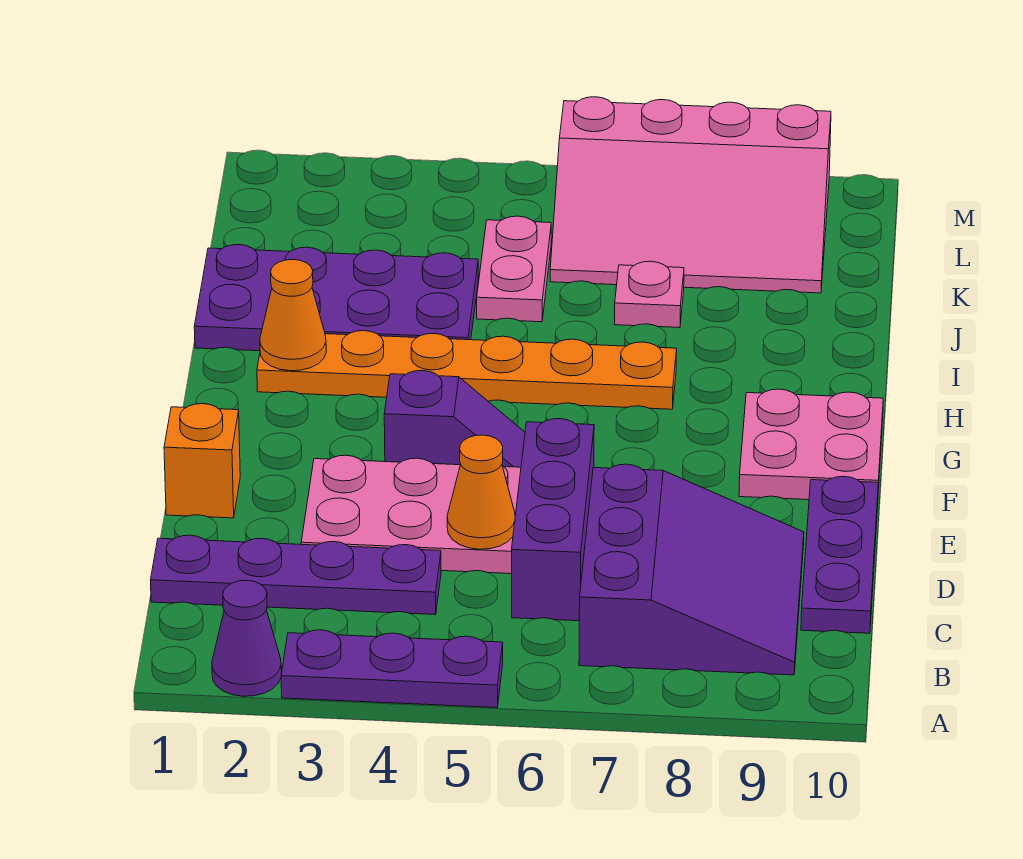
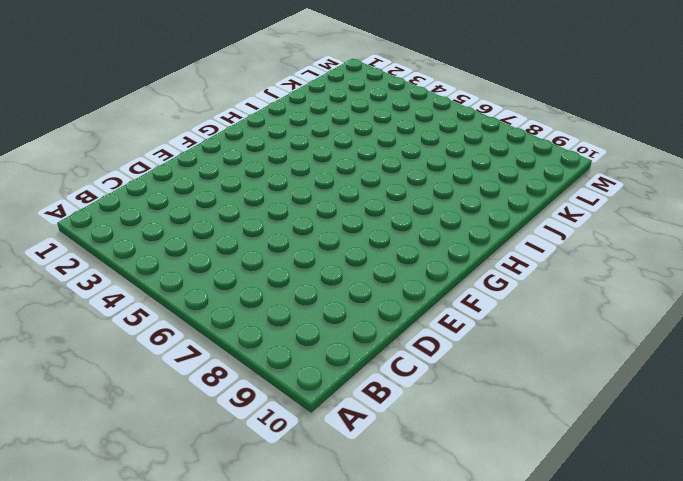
none -> purple 1x1 cone [212,580,281,696]
none -> purple 1x3 plate [281,630,503,708]
none -> purple 3x3 slope [579,464,804,675]

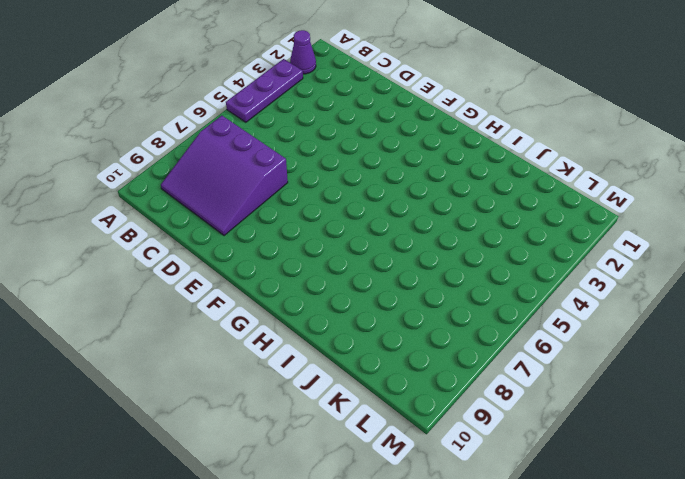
none -> purple 1x4 plate [151,535,441,615]
none -> purple 1x3 brick [512,419,594,621]
none -> purple 1x3 plate [801,477,878,633]

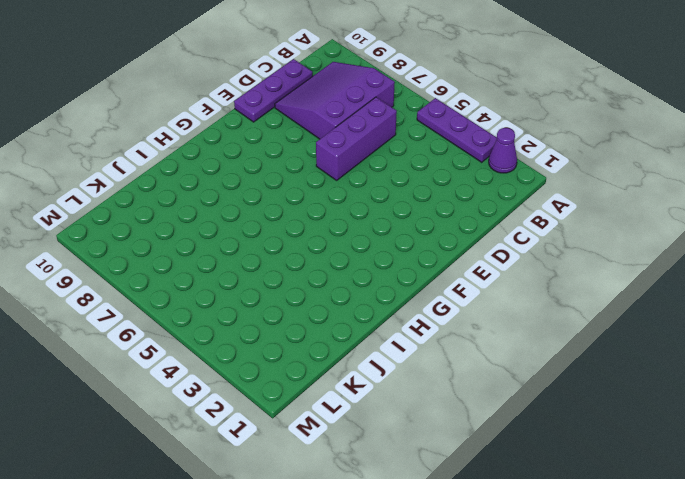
none -> purple 1x4 plate [151,535,441,615]
none -> pink 2x3 plate [301,455,521,574]
none -> orange 1x1 brick [164,404,240,518]

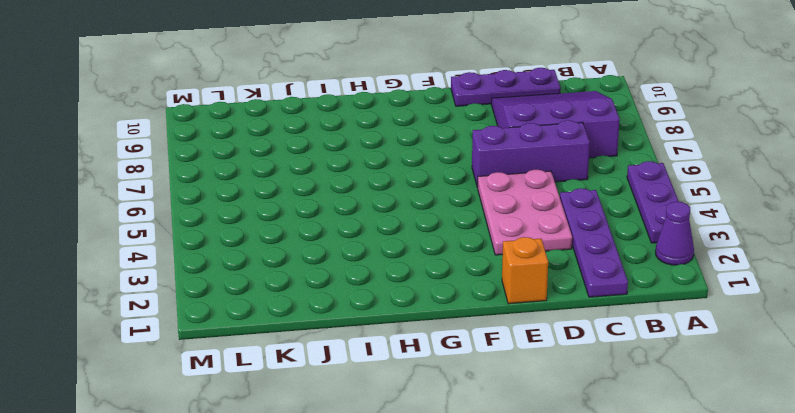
none -> purple 1x2 slope [384,371,525,467]
none -> pink 2x2 plate [739,389,883,500]
none -> orange 1x6 plate [257,331,677,409]

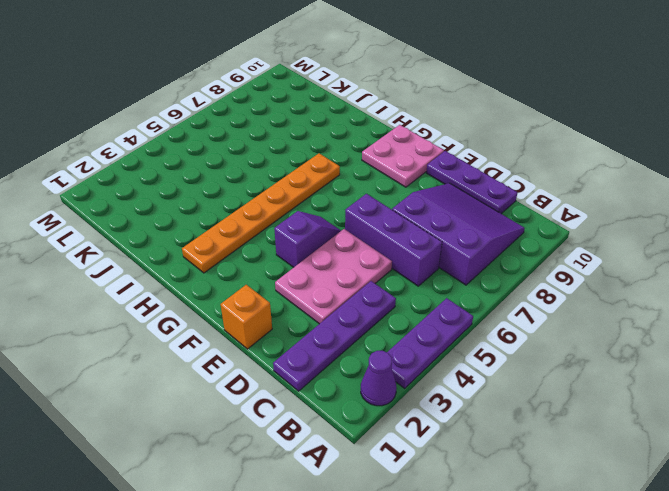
none -> purple 2x4 plate [194,245,478,351]
none -> pink 1x2 plate [477,216,551,322]
none -> pink 1x1 plate [615,261,684,328]

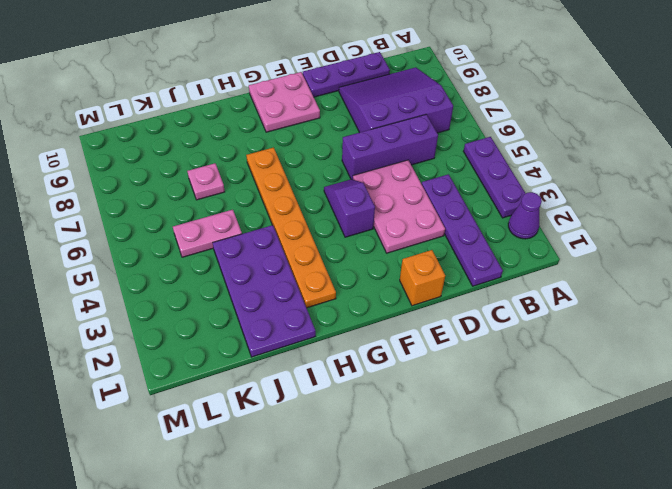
none -> pink 3x4 slope [550,97,831,293]
none -> orange 1x1 cone [447,435,515,549]
none -> orange 1x1 cone [260,260,326,371]

